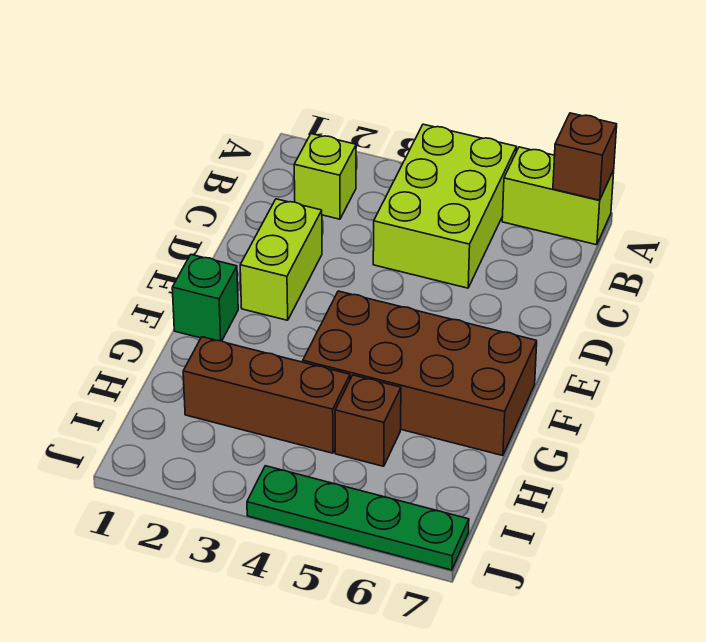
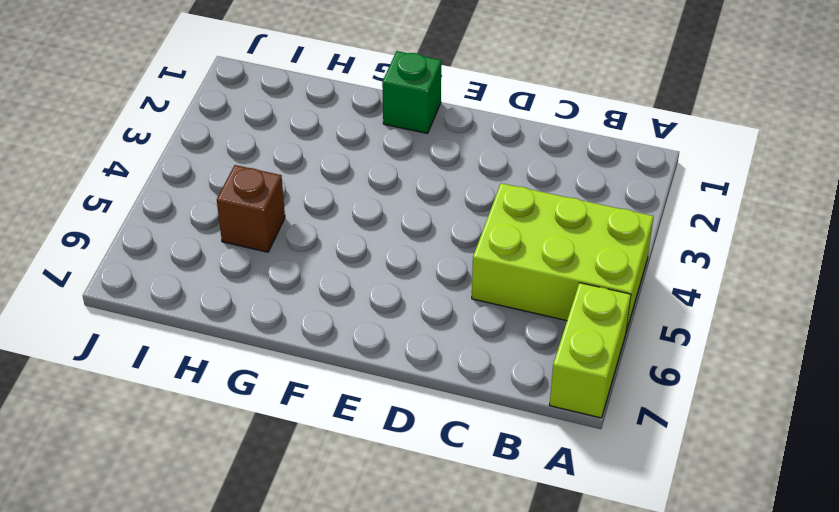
none -> lime 1x1 brick [294,134,356,219]
none -> lime 1x2 brick [240,199,322,320]

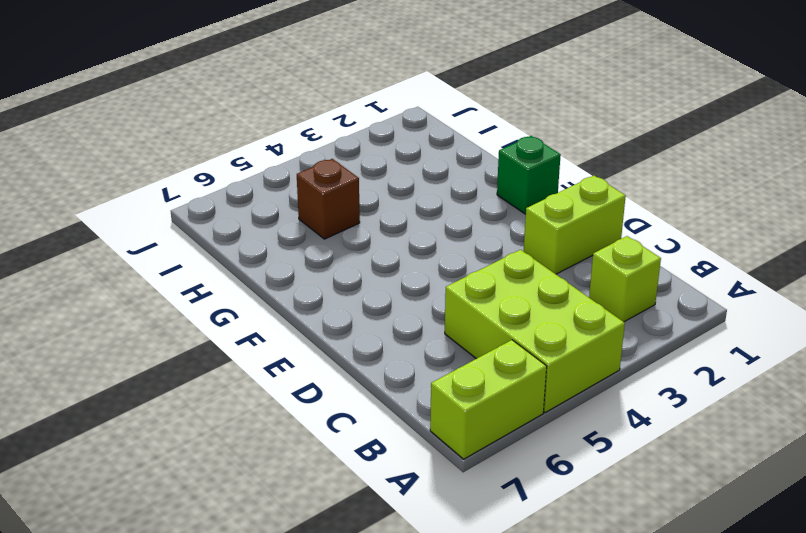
lime 1x2 brick [524,176,626,274] -> lime 1x2 brick turned to [240,199,322,320]
none -> brown 2x4 brick [303,291,537,456]
none -> brown 1x3 brick [183,337,350,453]

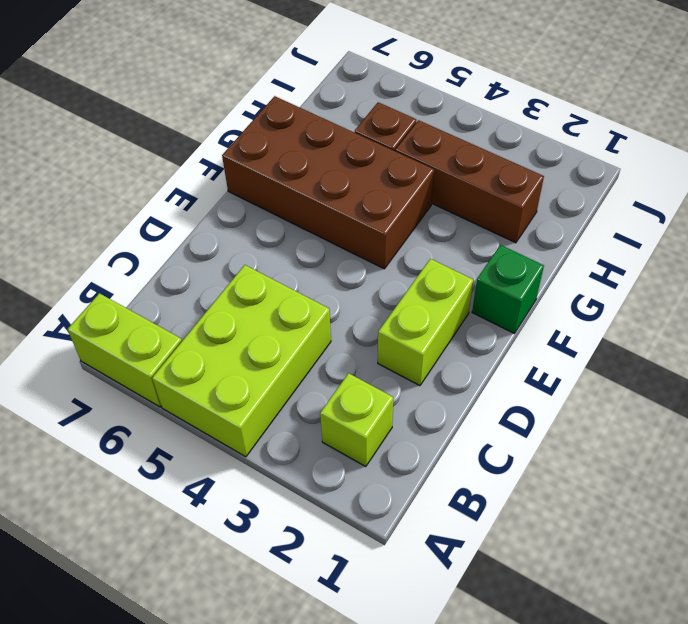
none -> green 1x4 plate [247,466,469,570]
none -> brown 1x1 brick [553,113,617,200]

